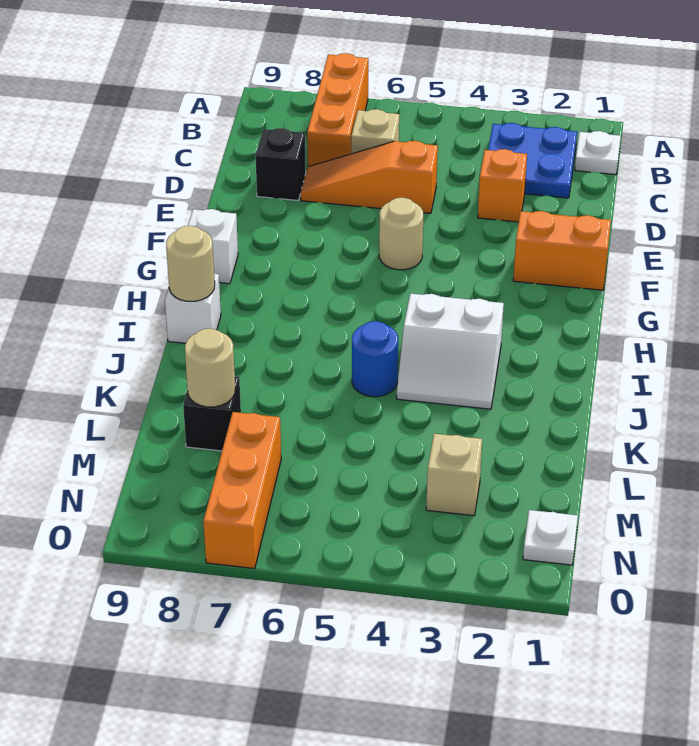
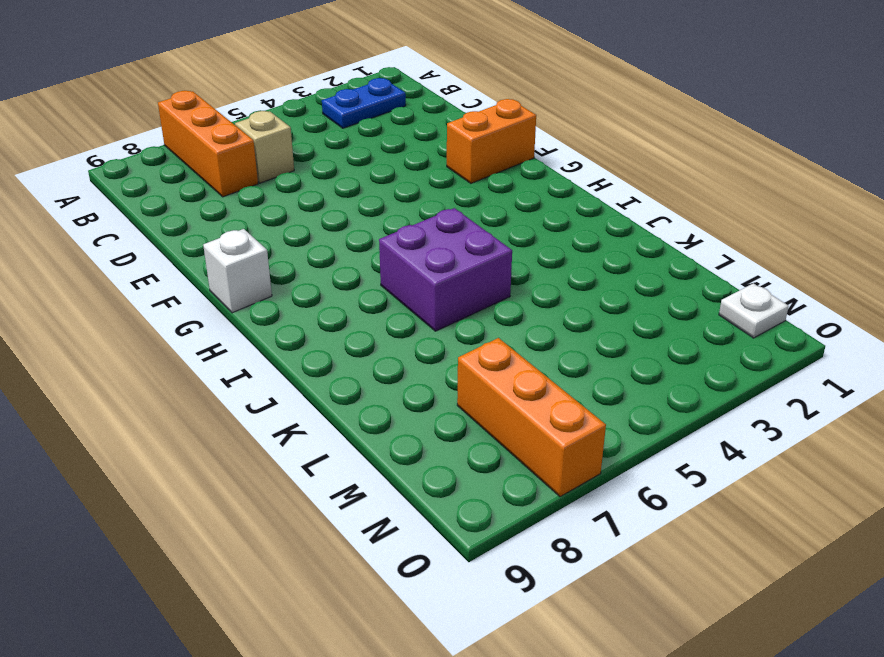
blue 1x2 plate [322,78,406,128] -> blue 2x2 plate [488,123,577,198]
purple 2x2 brick [379,208,512,331] -> blue 1x1 round brick [352,321,398,397]
none -> white 1x1 plate [575,131,621,175]
none -> orange 1x1 brick [478,149,527,222]
none -> orange 1x3 slope [301,141,438,213]

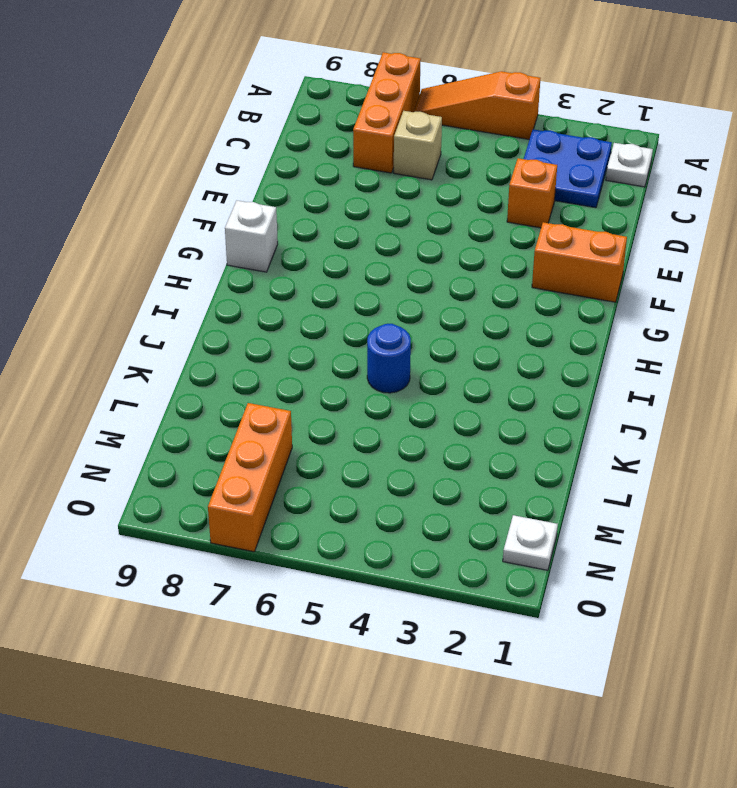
orange 1x3 slope [414,71,540,140] -> orange 1x3 slope moved to [301,141,438,213]
none -> black 1x1 brick [256,128,306,200]
none -> tan 1x1 round brick [379,198,423,270]
none -> white 2x2 slope [397,294,504,409]

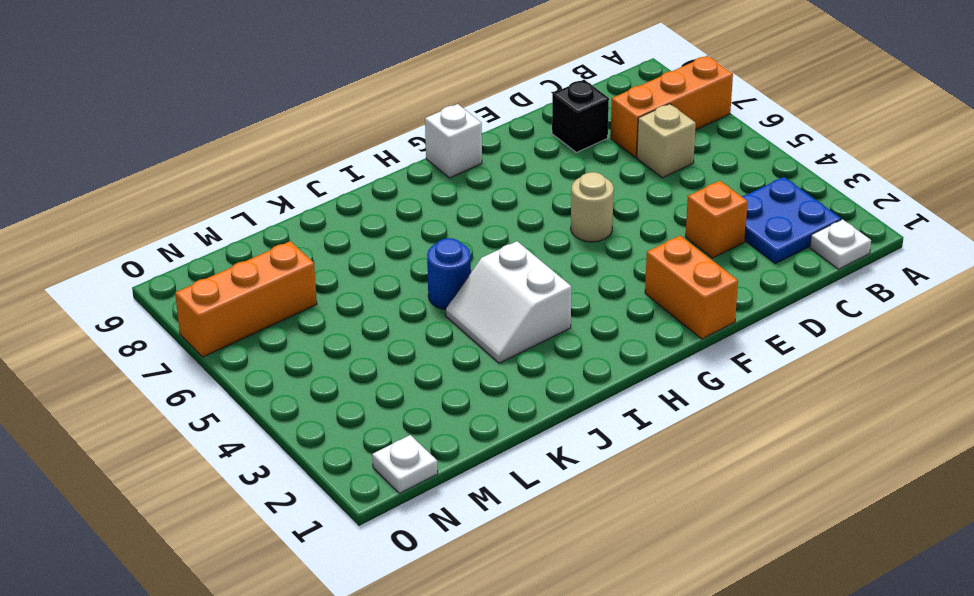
none -> orange 1x3 slope [301,141,438,213]
none -> white 1x1 brick [165,274,221,343]
none -> black 1x1 brick [183,377,241,451]

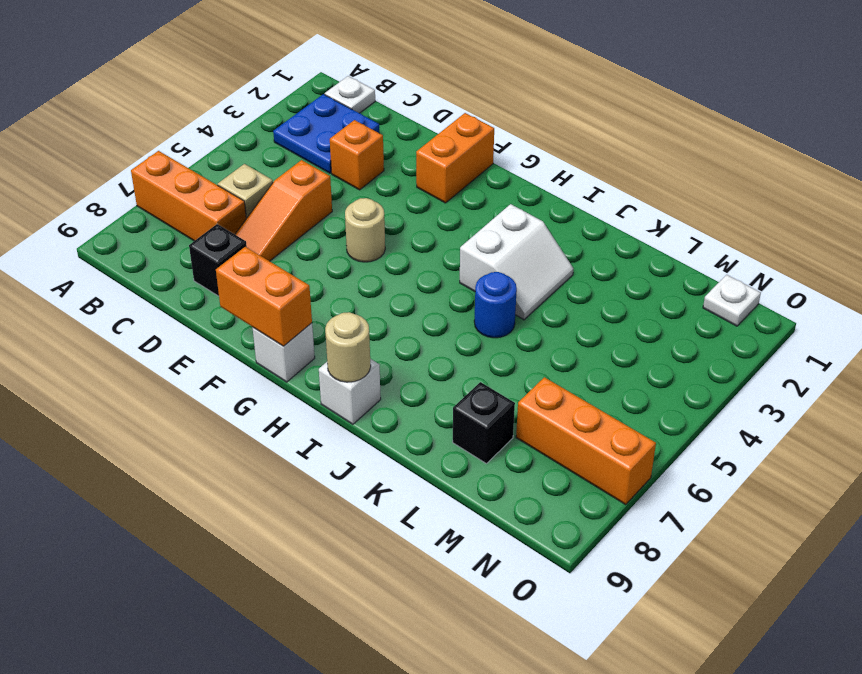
orange 1x2 brick [216,247,312,346] -> none
none -> tan 1x1 brick [426,434,482,516]
none -> tan 1x1 round brick [185,329,235,407]

